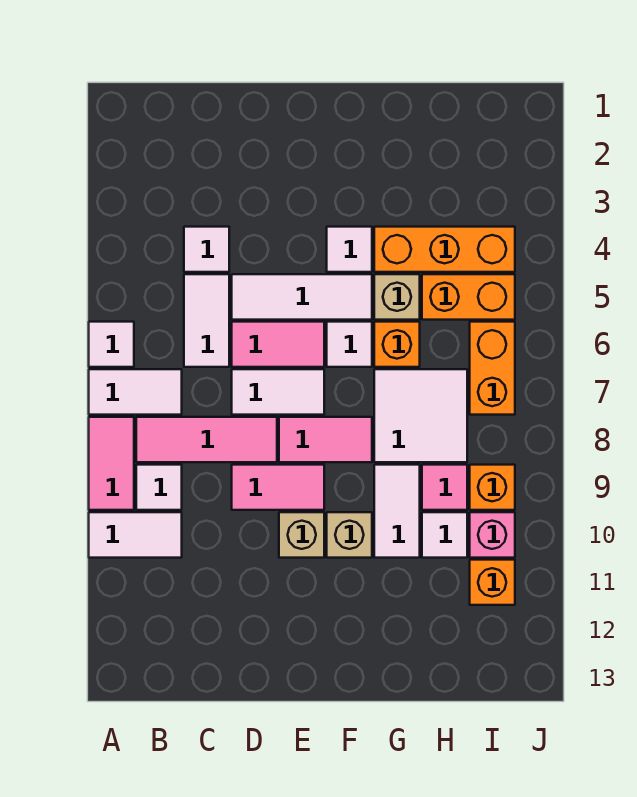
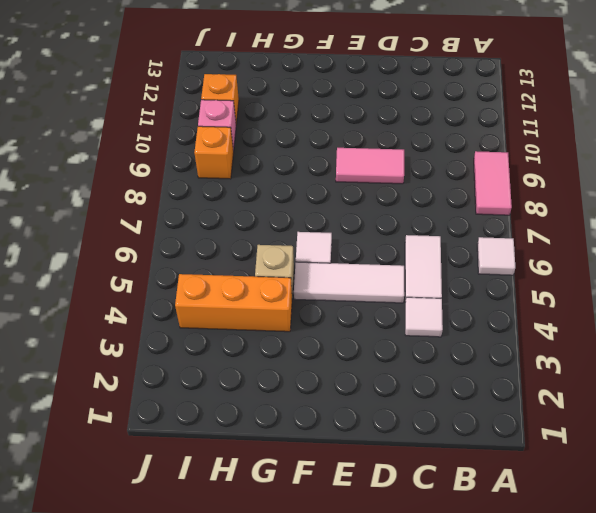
none -> white 1x2 tile [89,369,182,415]
none -> white 1x2 tile [89,512,182,558]
none -> pink 1x3 tile [136,417,277,462]

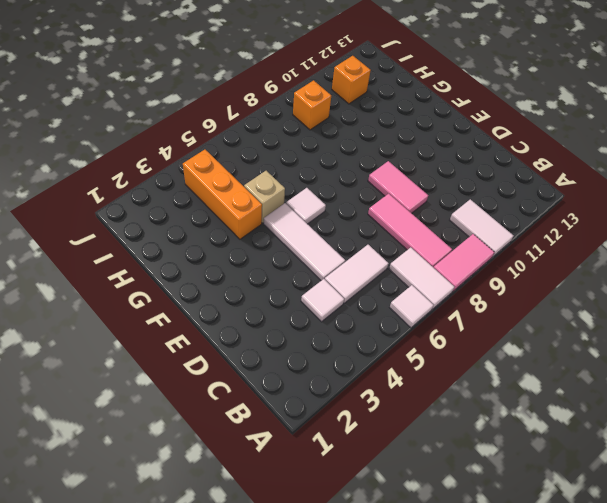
none -> white 1x1 tile [136,465,182,510]
none -> pink 1x2 tile [232,322,324,367]
none -> white 1x2 tile [232,369,324,415]

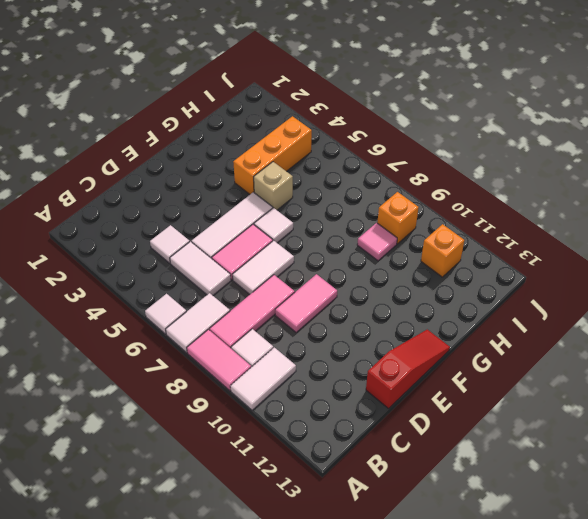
red 1x3 slope [366,329,450,408] -> none
none -> pink 1x2 tile [279,417,372,462]
none -> tan 1x1 brick [279,512,324,558]
none -> white 1x1 tile [327,227,372,272]

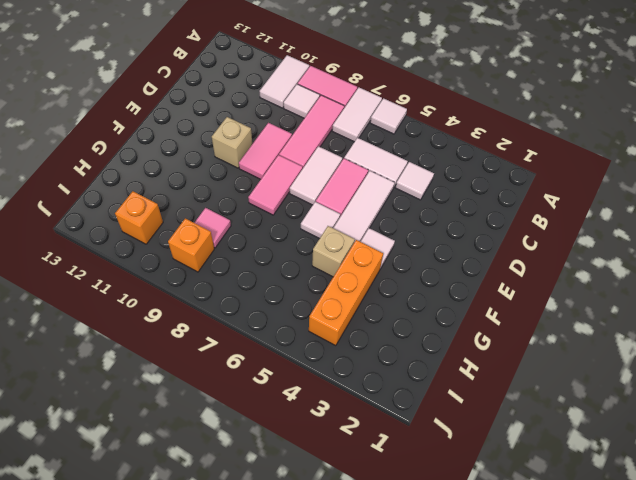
none -> tan 1x1 brick [327,512,372,558]
none -> orange 1x1 brick [374,322,420,367]
none -> white 2x2 tile [374,369,467,462]

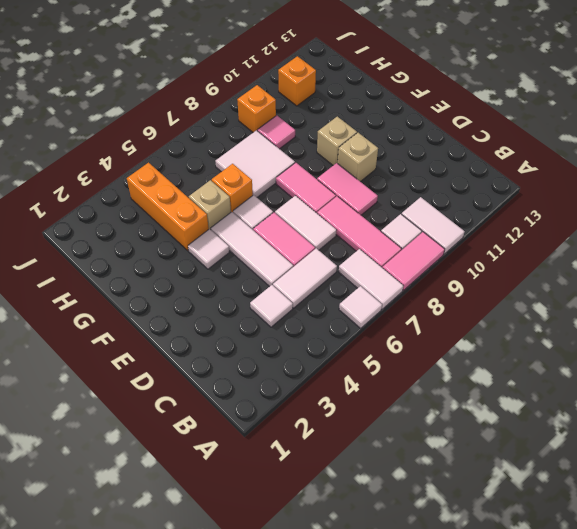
none -> white 1x2 tile [374,465,420,558]
none -> orange 1x2 brick [422,274,515,320]
none -> white 1x1 tile [422,512,467,558]

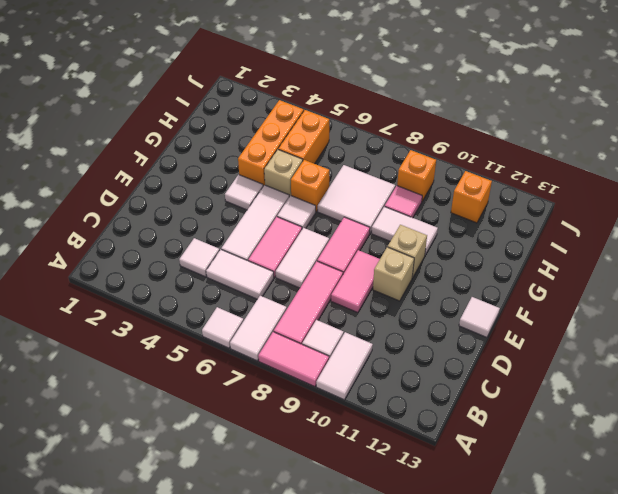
white 1x1 tile [459,297,500,337] -> white 1x1 tile moved to [422,512,467,558]
none -> orange 1x2 brick [470,322,515,415]
none -> pink 1x1 brick [470,512,515,558]

